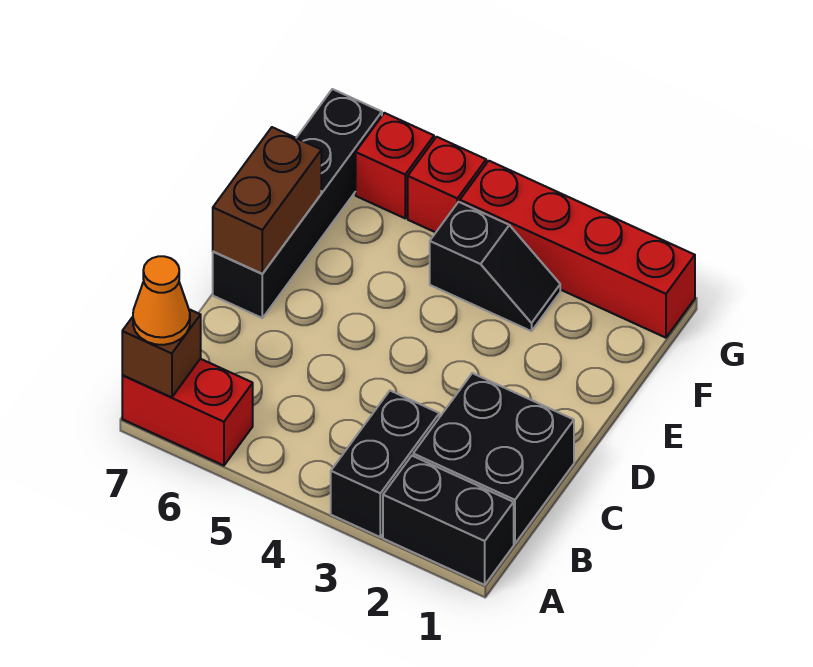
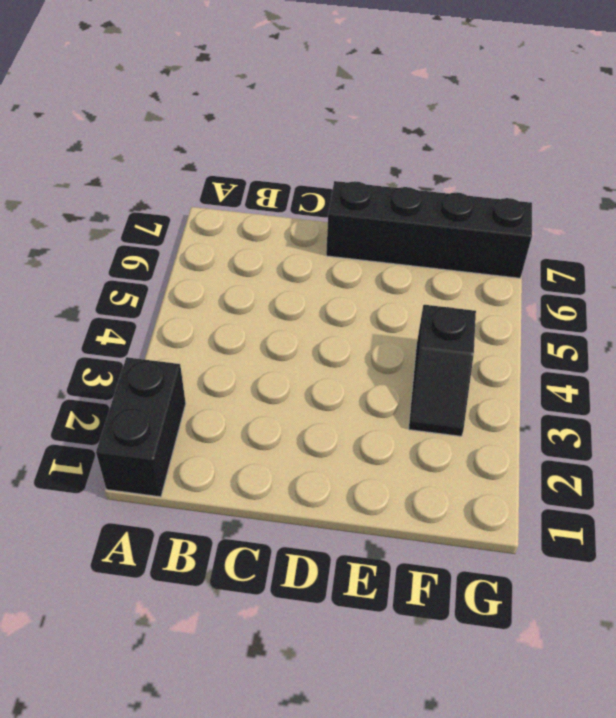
none -> black 1x2 brick [331,391,439,537]
none -> red 1x2 brick [122,359,253,466]
none -> black 2x2 brick [413,373,574,544]

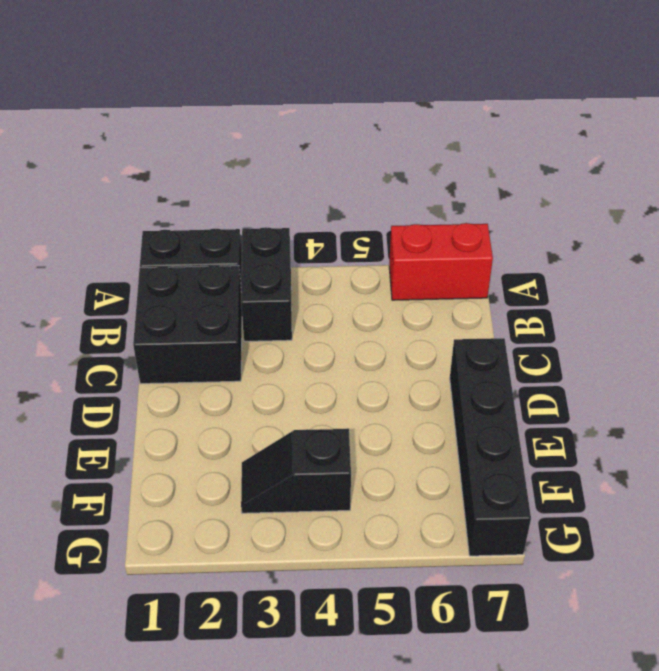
none -> red 1x4 brick [460,161,695,338]
none -> red 1x1 brick [408,137,486,232]
none -> red 1x1 brick [356,113,434,218]

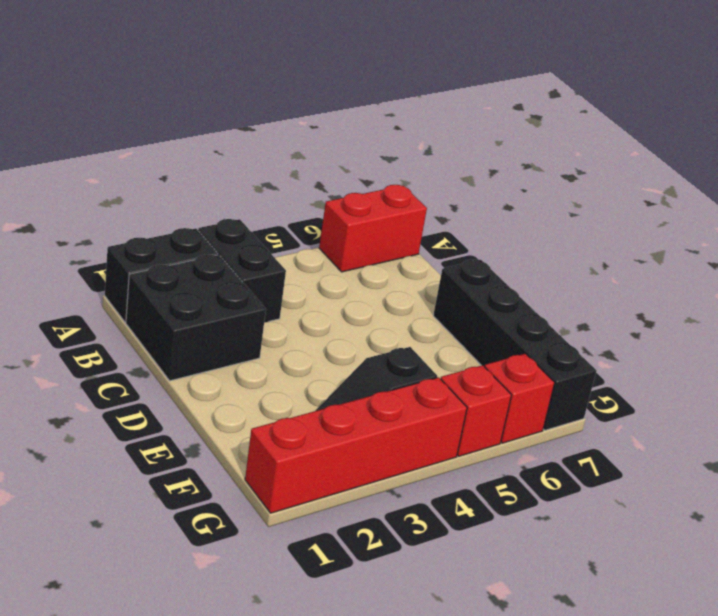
none -> brown 1x1 brick [122,309,201,397]
none -> brown 1x2 brick [213,127,321,274]
none -> orange 1x1 cone [133,256,190,345]

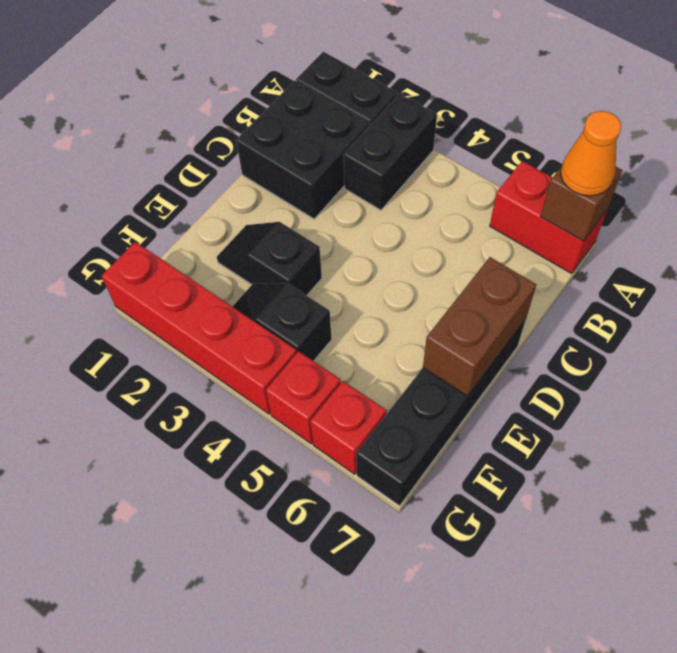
black 1x2 slope [217,222,322,295] -> none

